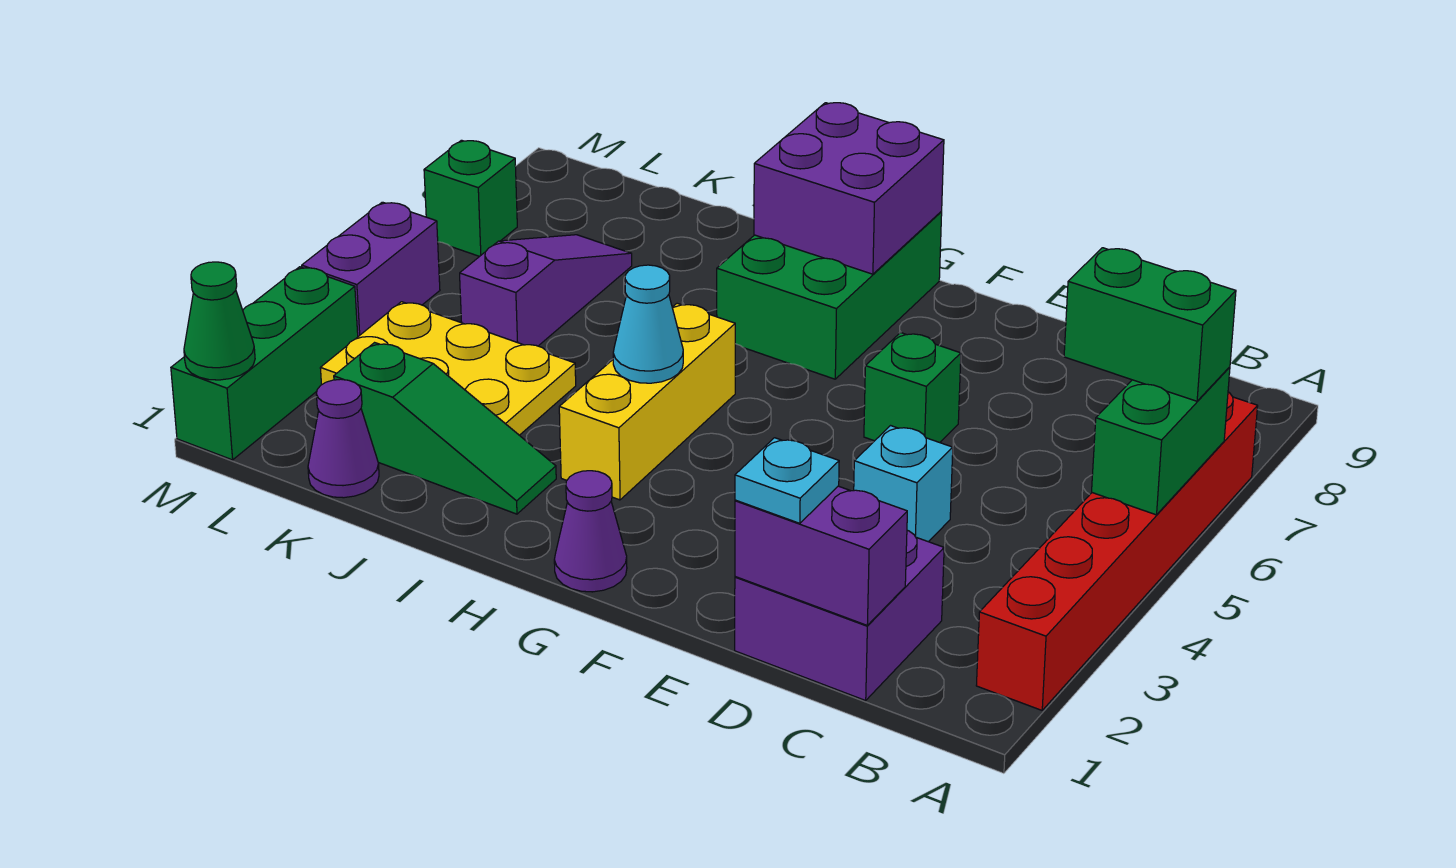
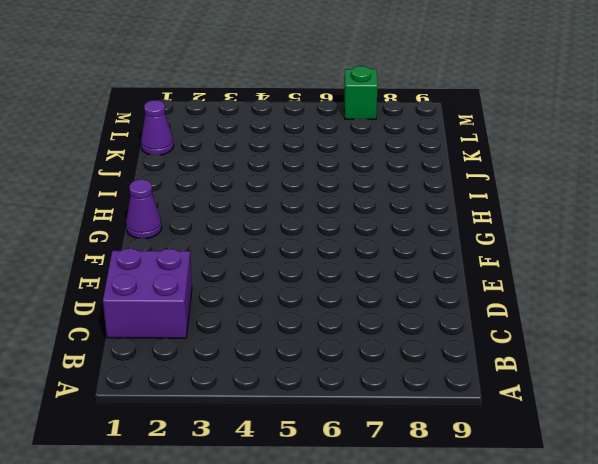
none -> red 1x6 brick [976,392,1258,710]
none -> cyan 1x1 brick [854,426,953,542]
none -> green 1x1 brick [864,333,961,443]

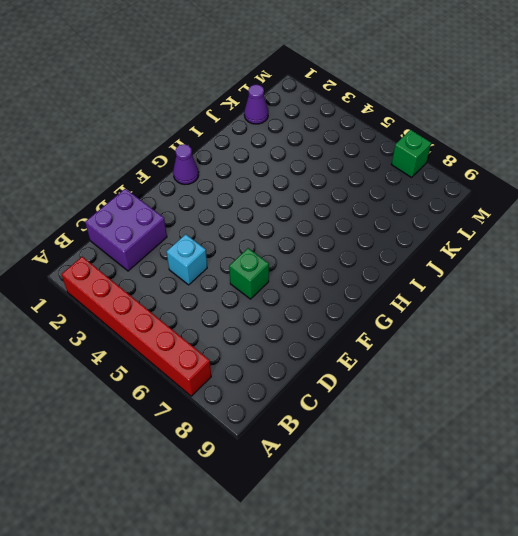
none -> green 2x3 brick [717,212,942,379]
none -> yellow 1x3 brick [559,303,735,500]
none -> green 1x3 slope [334,343,556,514]

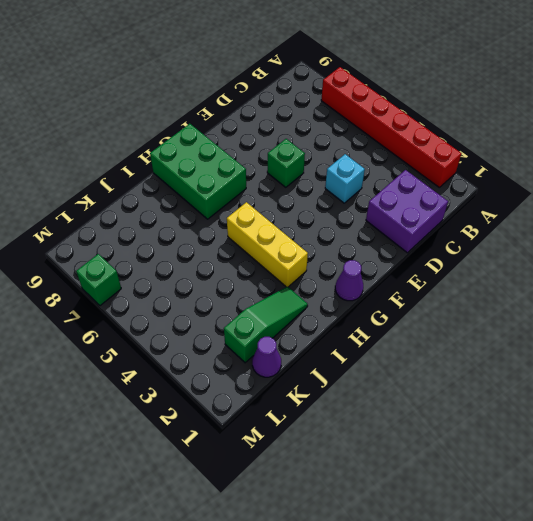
none -> yellow 2x3 plate [320,302,576,435]
none -> purple 1x3 slope [460,235,632,346]
none -> green 1x3 brick [171,267,358,460]

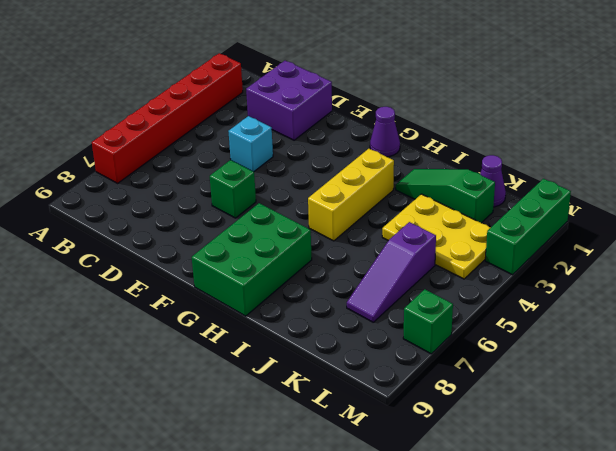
none -> purple 1x2 brick [302,202,440,336]
none -> green 1x2 brick [1092,367,1230,515]
none -> purple 1x2 brick [735,486,907,625]

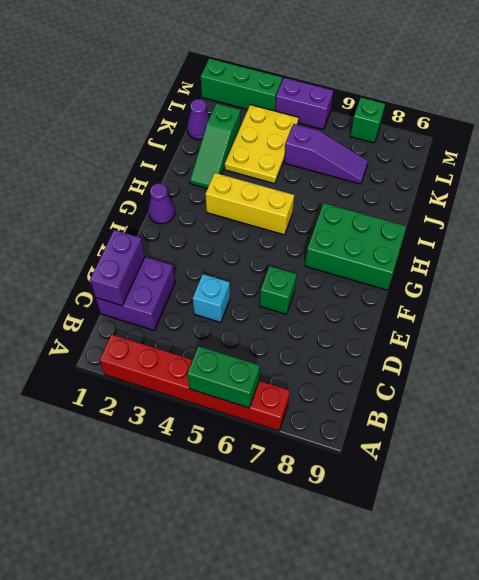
none -> purple 2x2 brick [754,103,944,274]
none -> cyan 1x1 cone [613,265,683,383]
none -> green 1x1 cone [184,262,255,380]

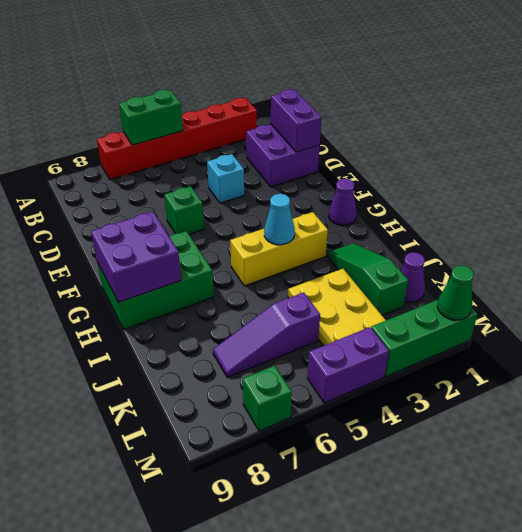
none -> green 1x2 brick [1064,248,1236,401]
none -> cyan 1x1 plate [735,438,839,523]

